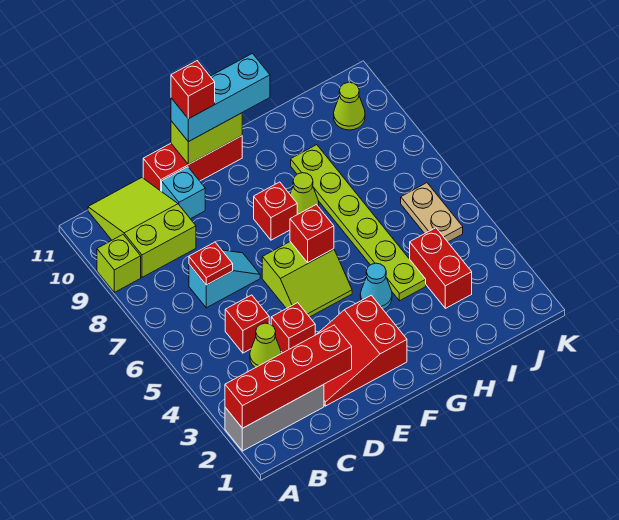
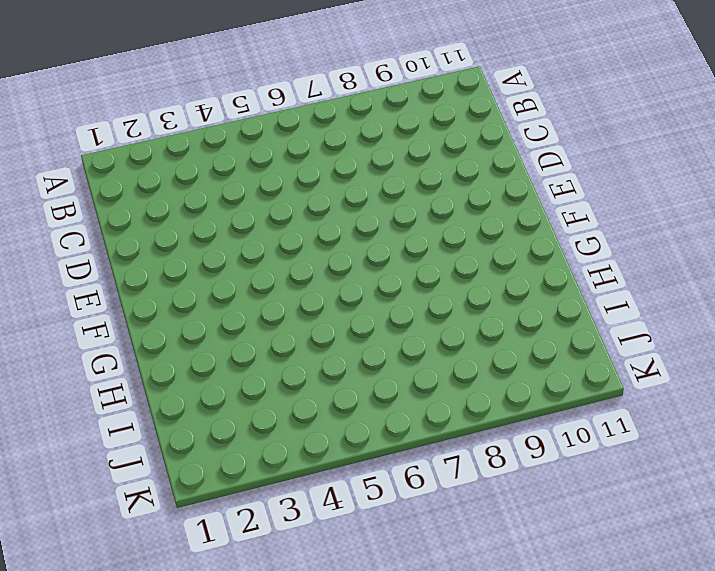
none -> grey 1x3 brick [225,385,324,451]
none -> lime 1x1 brick [97,235,141,292]
none -> lime 2x3 slope [88,178,196,277]

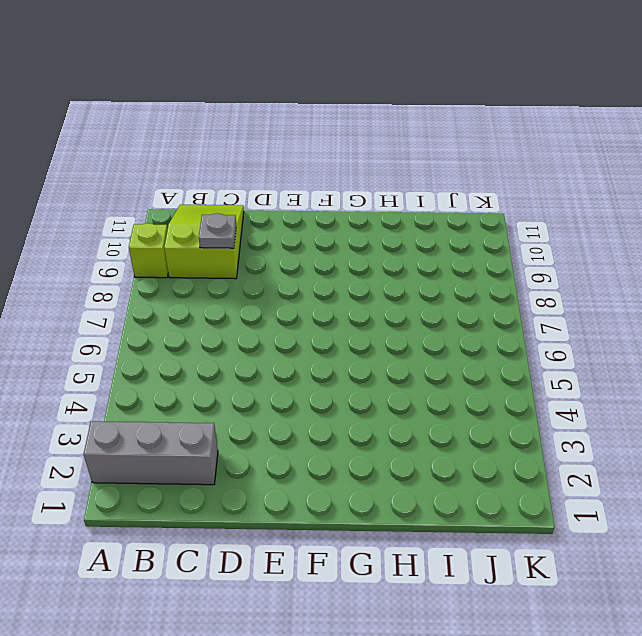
grey 1x1 plate [199,213,236,248] -> none
none -> lime 1x1 cone [250,323,281,368]
none -> red 1x1 brick [225,295,269,353]
none -> cyan 1x2 slope [189,250,260,308]

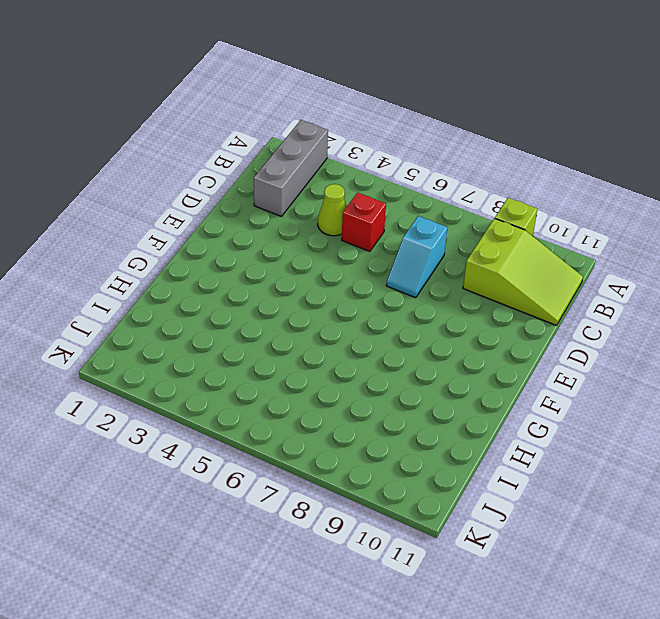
none -> red 2x3 slope [317,295,407,406]
none -> red 1x1 brick [271,303,315,353]
none -> cyan 1x1 brick [162,167,205,219]

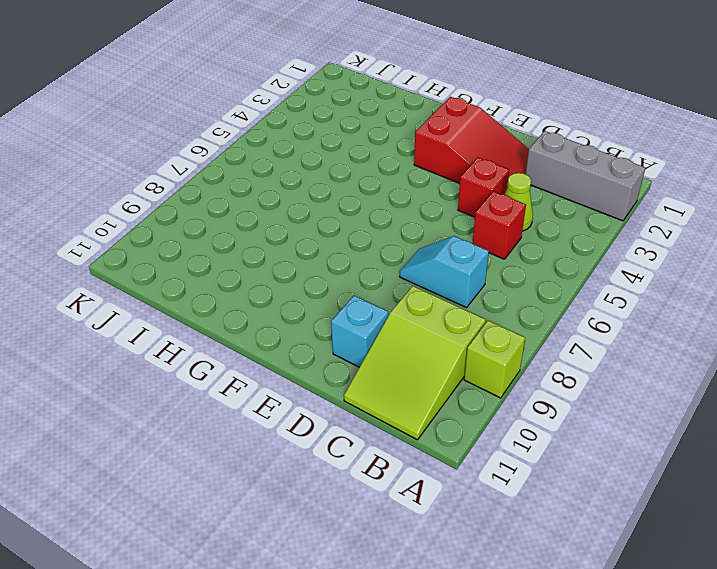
none -> red 1x3 brick [143,136,242,192]
none -> lime 2x2 slope [262,242,352,317]
none -> red 1x1 brick [254,182,297,240]

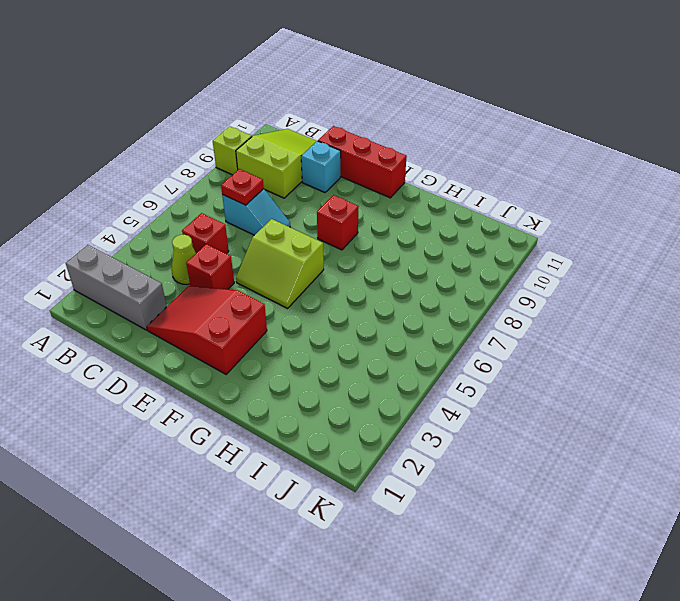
none -> cyan 1x1 cone [360,263,392,309]
none -> lime 1x1 cone [290,173,319,215]
none -> lime 1x6 plate [291,145,426,301]

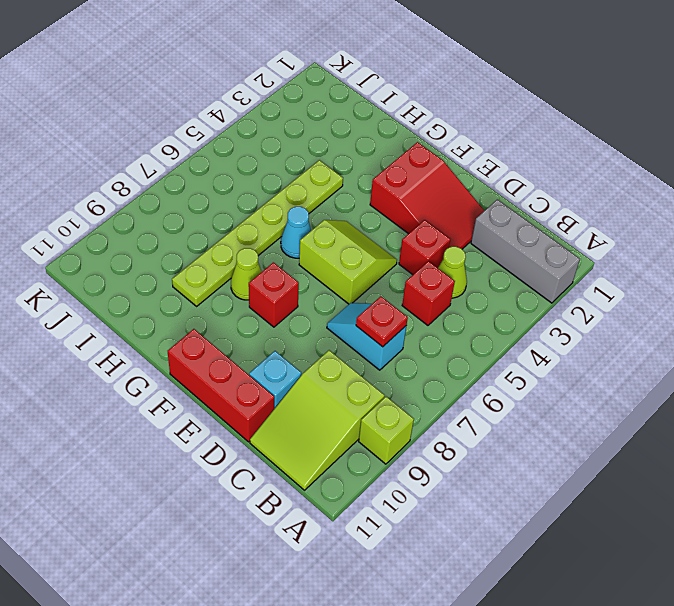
cyan 1x1 cone [281,207,311,258] -> cyan 1x1 cone moved to [360,263,392,309]
none -> red 1x2 brick [410,228,472,308]
none -> tan 1x2 plate [401,183,463,242]
none -> lime 1x1 cone [334,82,365,130]

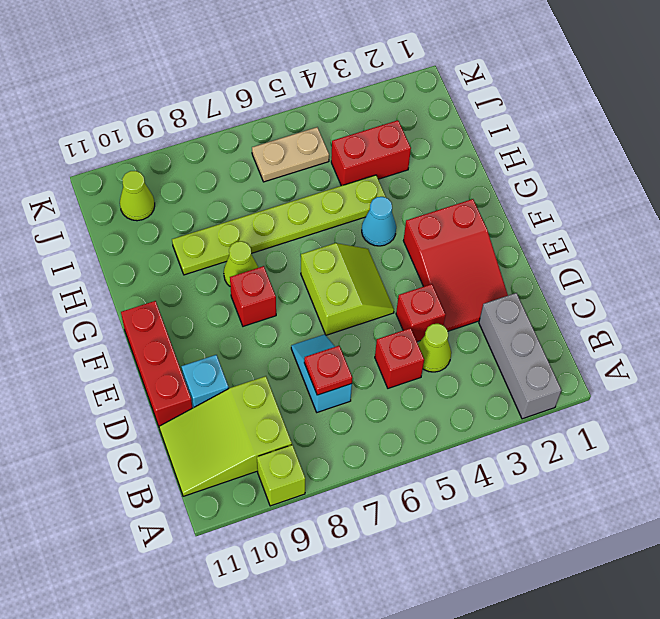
none -> red 1x4 brick [225,325,352,428]
none -> lime 1x2 brick [171,113,242,165]
none -> red 1x1 brick [290,205,334,262]

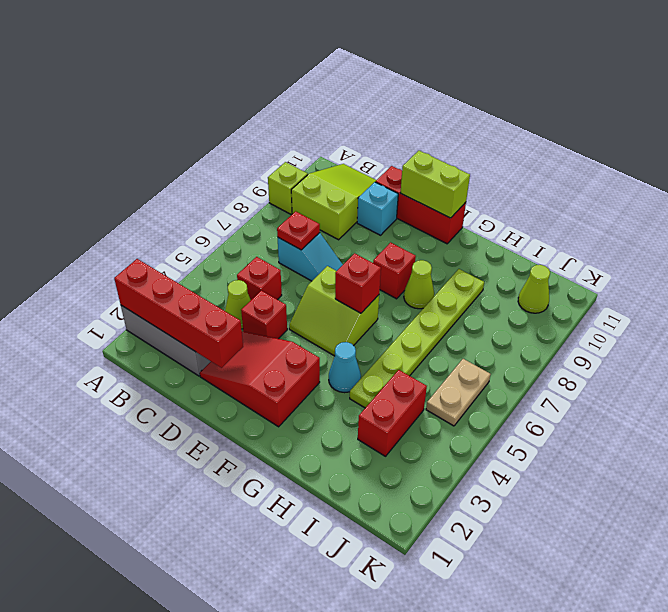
none -> cyan 1x3 brick [171,54,270,142]
none -> red 1x1 brick [171,61,215,119]

